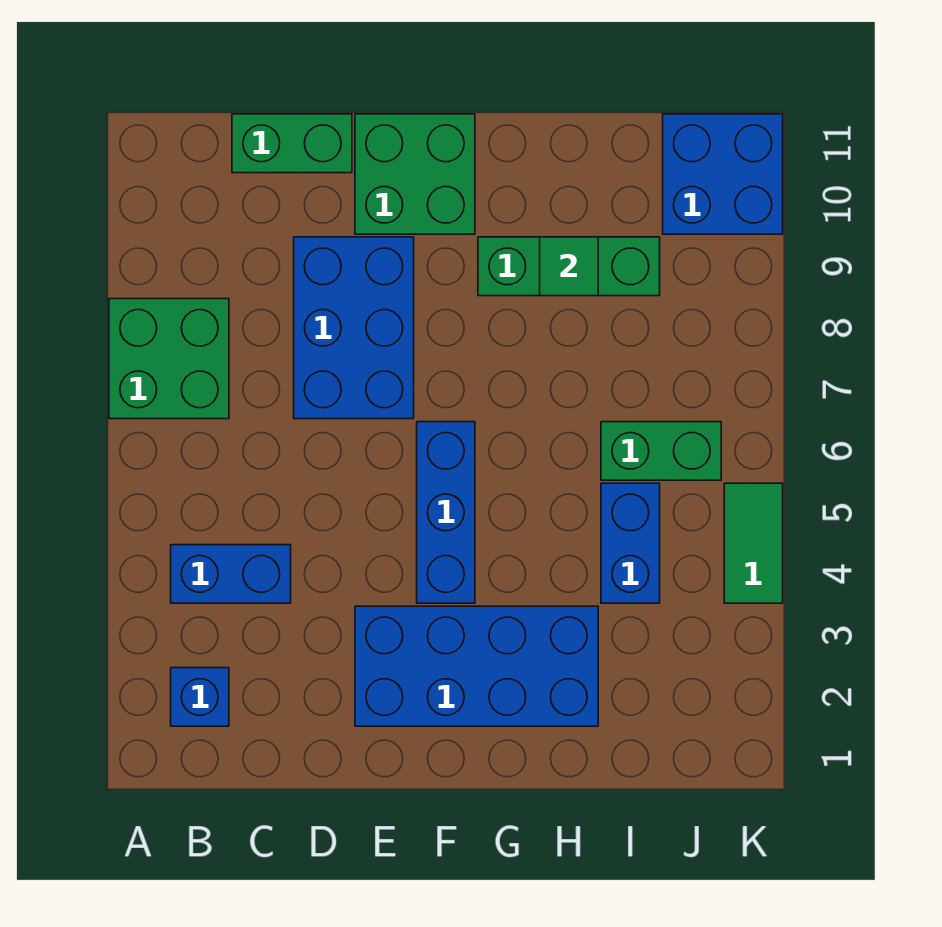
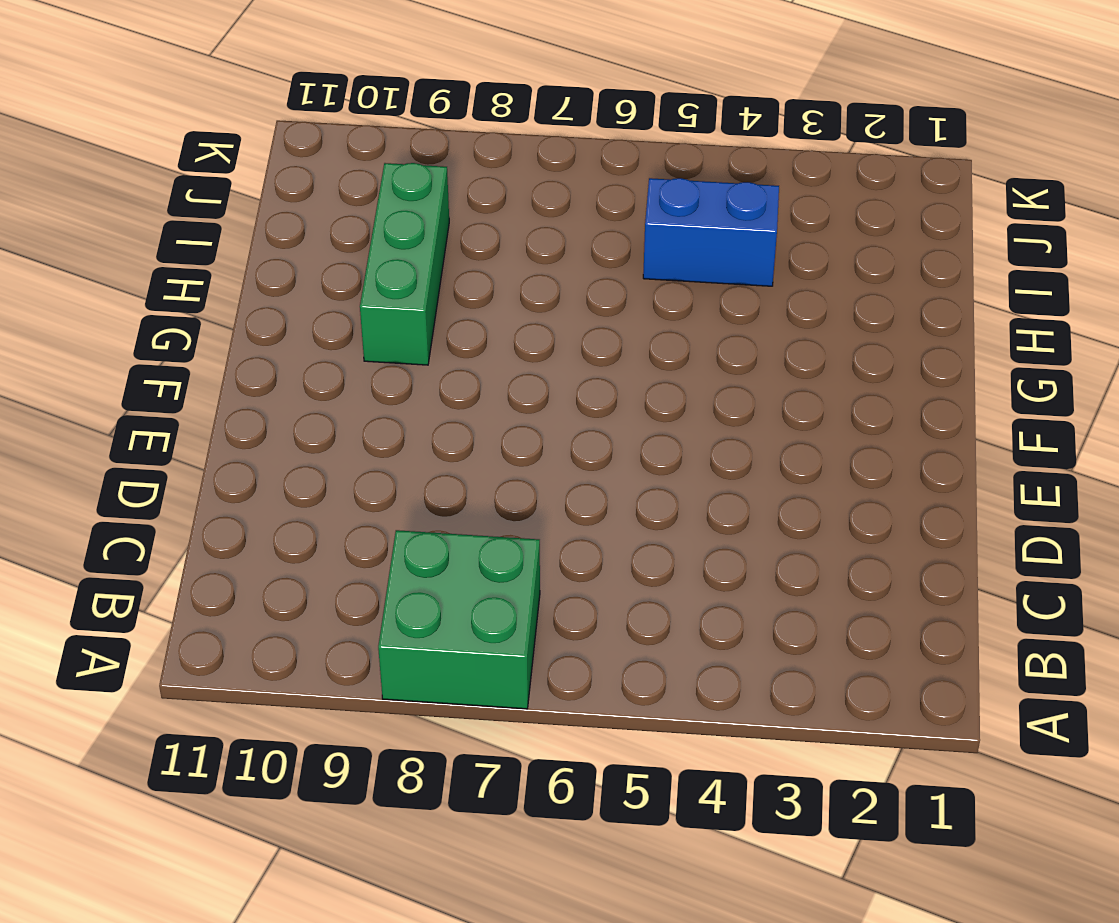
none -> blue 1x1 brick [171,668,229,726]
none -> blue 1x2 brick [171,545,291,603]
none -> green 1x2 brick [232,114,352,173]

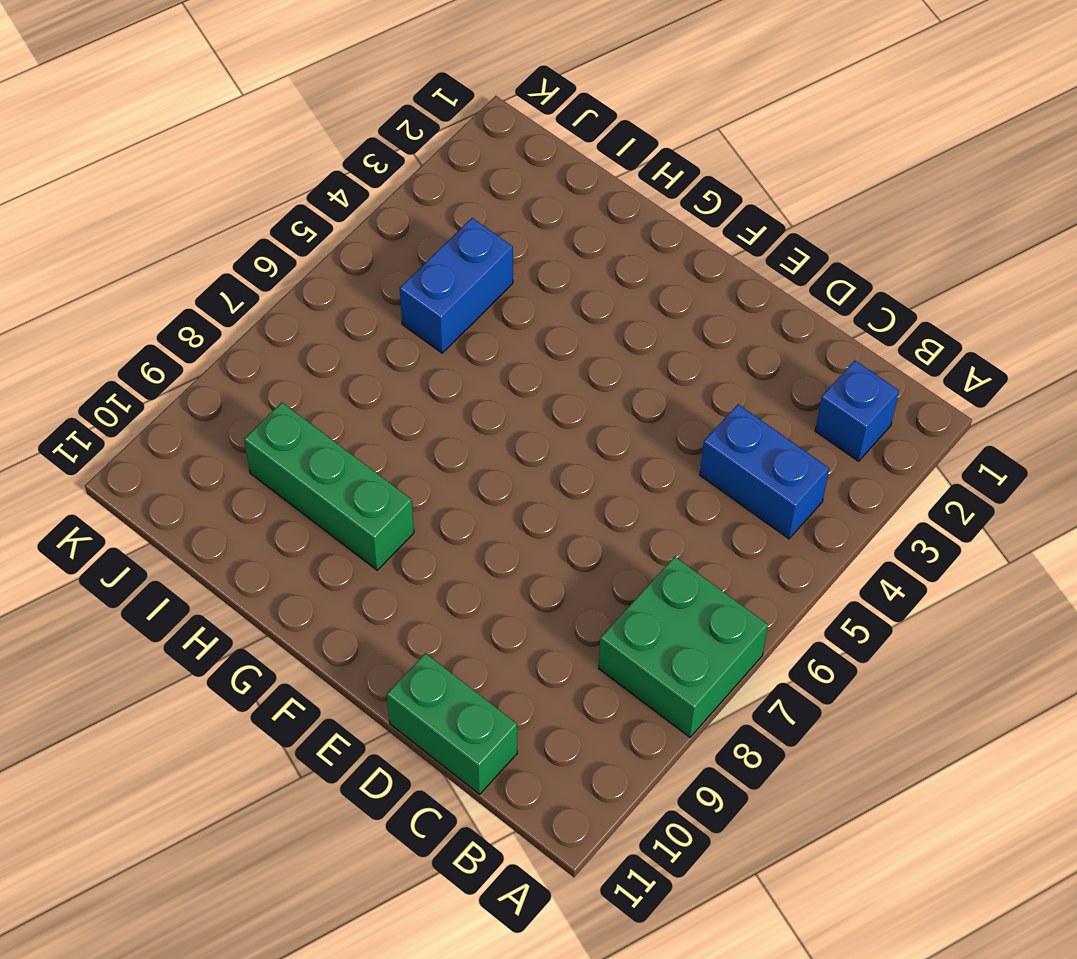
none -> blue 2x3 brick [294,237,414,419]
none -> blue 2x4 brick [355,606,598,726]
none -> green 2x2 brick [355,114,475,234]

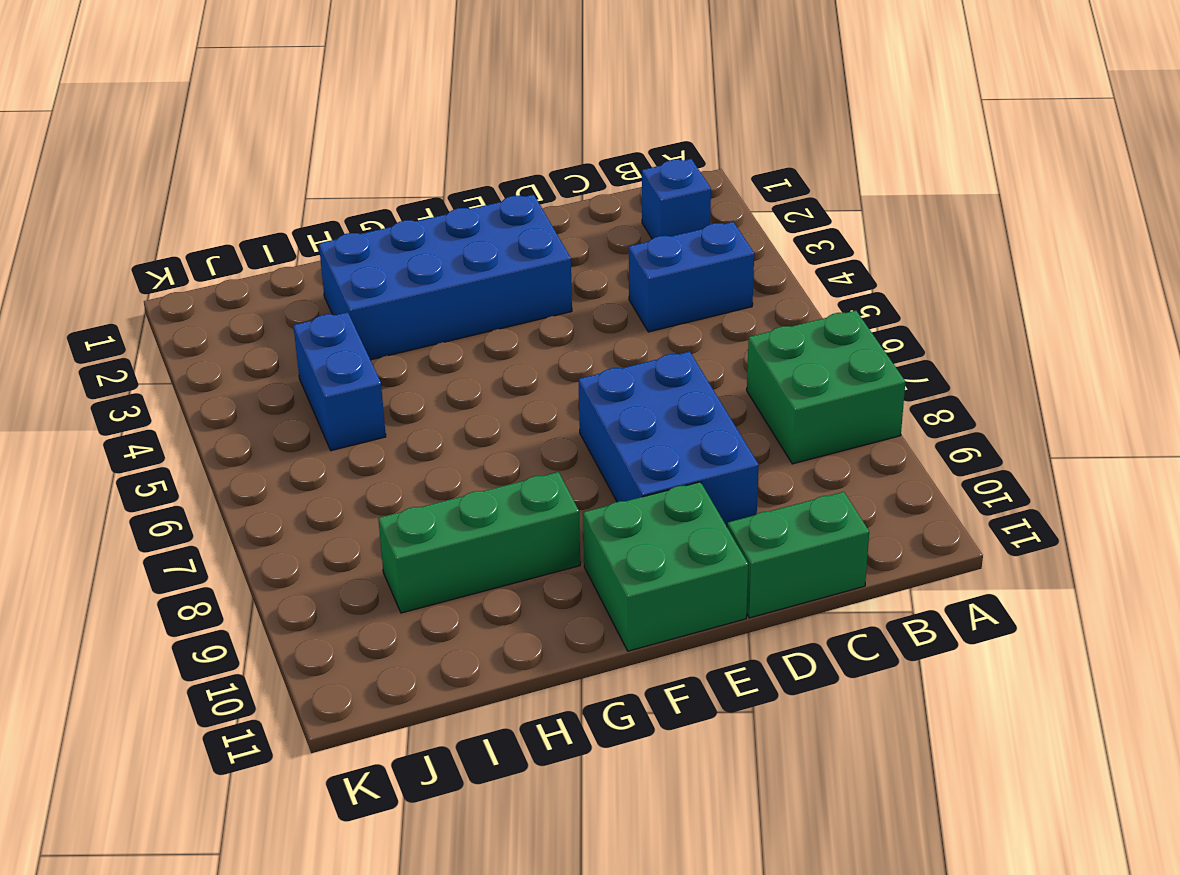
none -> blue 1x3 brick [417,422,475,603]
none -> green 1x2 brick [601,422,721,480]
none -> blue 2x2 brick [663,114,783,234]

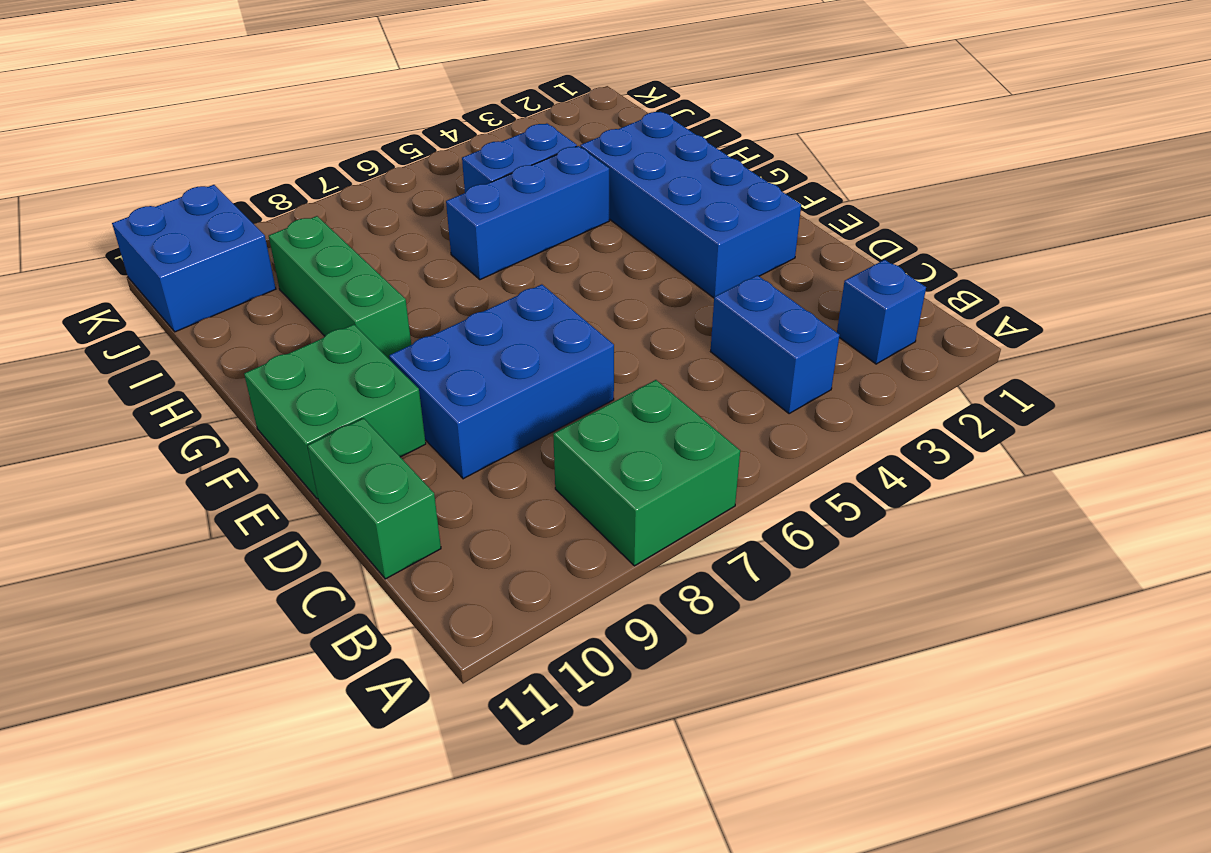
blue 1x3 brick [446,146,609,280] -> blue 1x3 brick moved to [417,422,475,603]
none -> green 1x2 brick [601,422,721,480]
none -> green 1x2 tile [724,483,783,603]
none -> green 1x1 tile [540,237,598,296]

